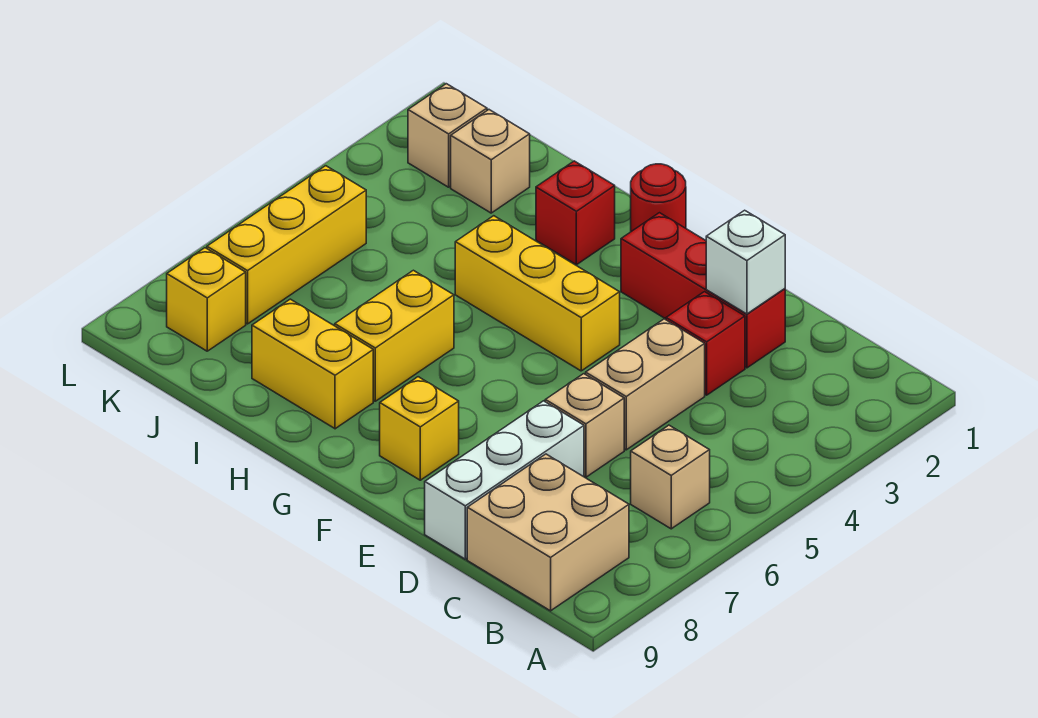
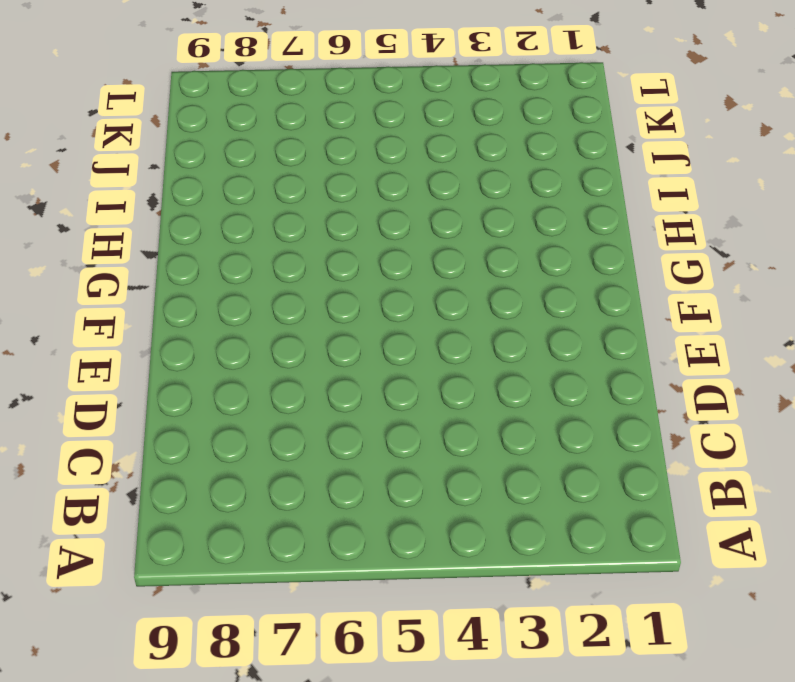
none -> tan 1x1 brick [631,425,710,529]
none -> tan 2x2 brick [467,454,629,611]
none -> red 1x3 brick [621,213,785,368]

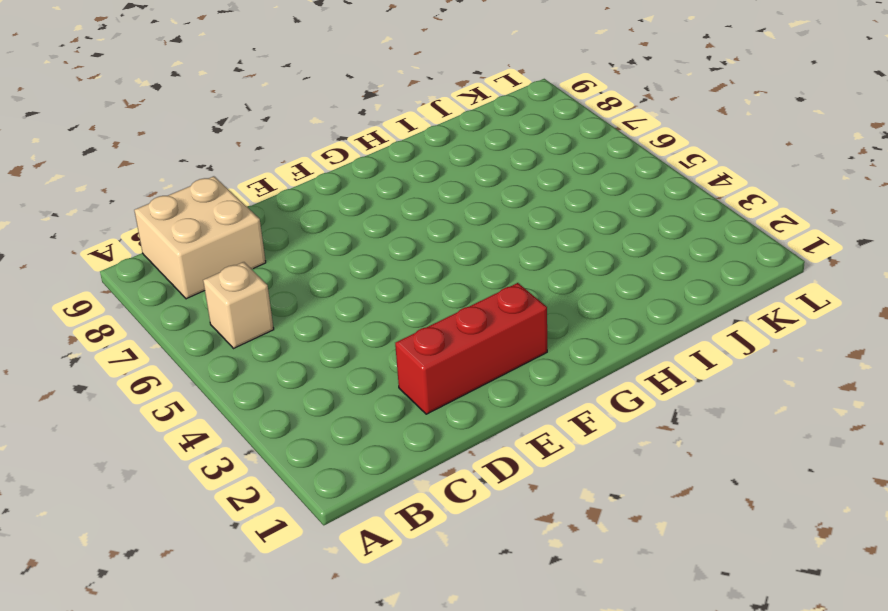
none -> red 1x1 brick [666,292,745,395]
none -> tan 1x2 brick [586,319,705,450]
none -> tan 1x1 brick [545,374,624,477]

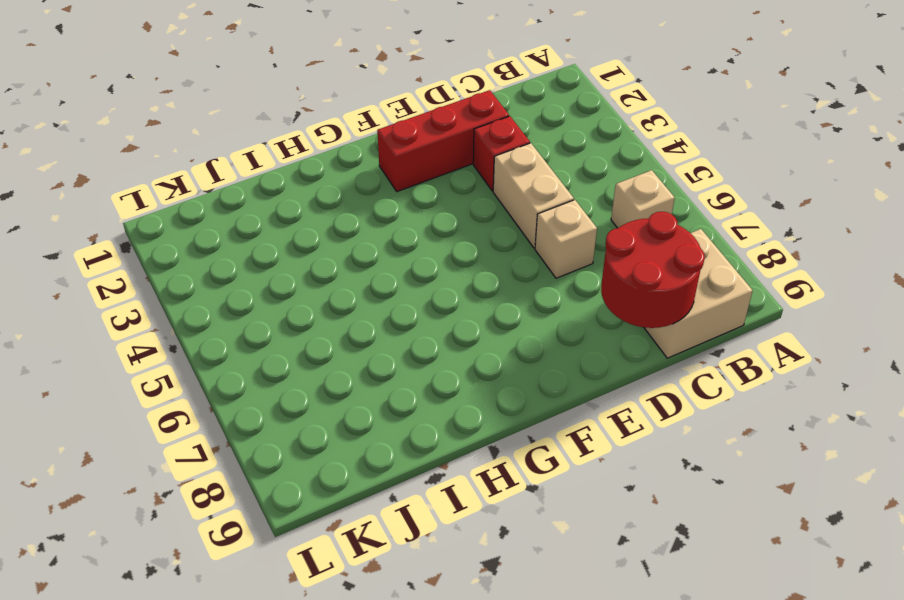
red 2x2 round brick [601,212,705,328] -> none
none -> white 1x3 brick [425,401,584,559]
none -> yellow 1x3 brick [455,216,620,371]
none -> yellow 1x1 brick [380,377,459,480]

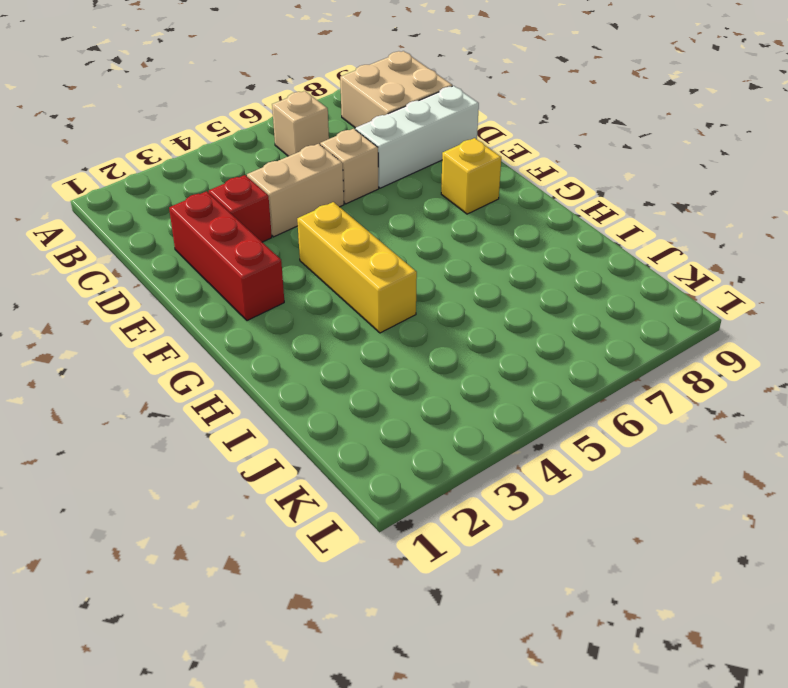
none -> red 1x1 round brick [631,164,686,232]
none -> red 1x1 brick [536,161,615,265]
none -> yellow 1x2 brick [335,270,454,401]

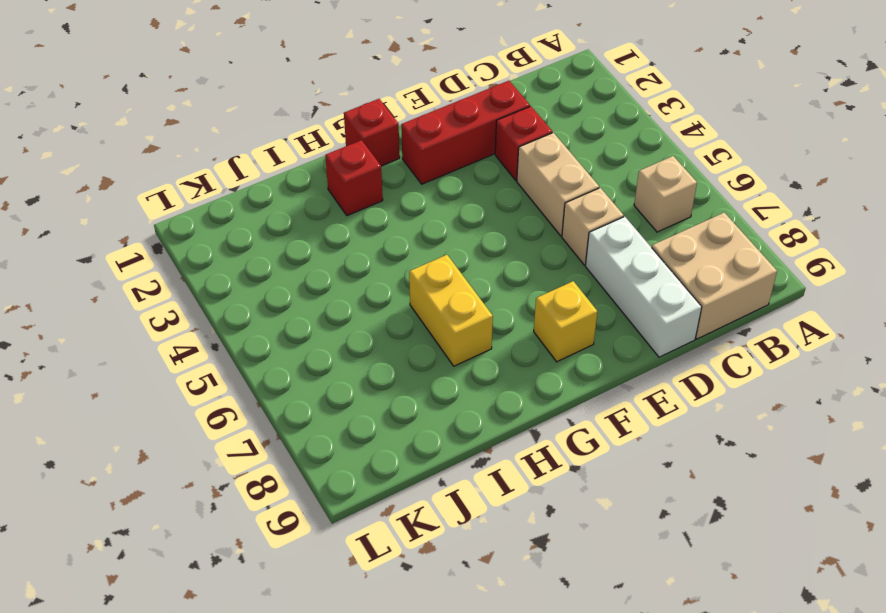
red 1x1 brick [344,99,400,166] -> red 1x1 round brick [631,164,686,232]
none -> yellow 1x3 brick [455,216,620,371]
none -> yellow 1x2 brick [252,299,373,429]
none -> tan 1x1 brick [451,110,530,213]

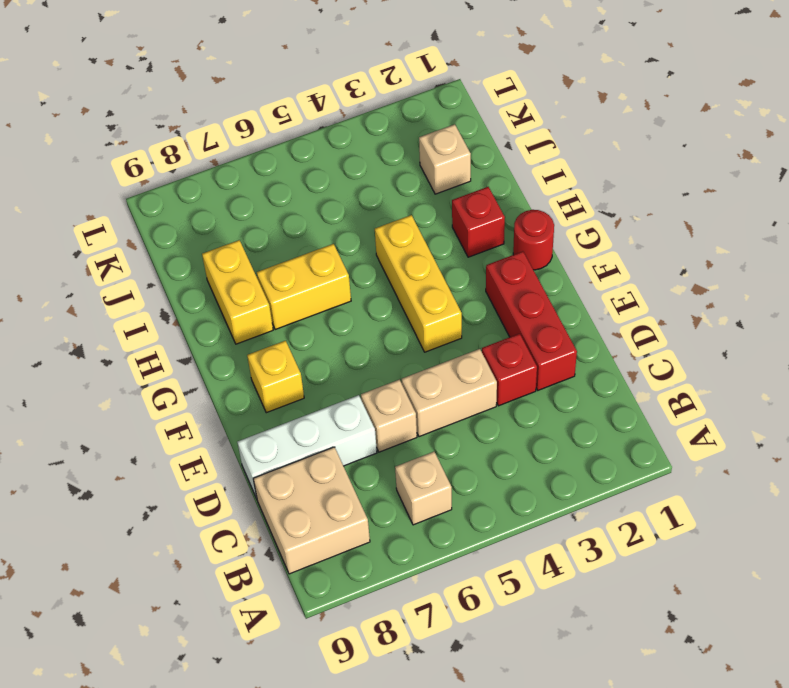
none -> tan 1x1 brick [408,84,487,187]
none -> yellow 1x3 brick [207,166,366,324]
none -> yellow 1x1 brick [167,248,246,351]

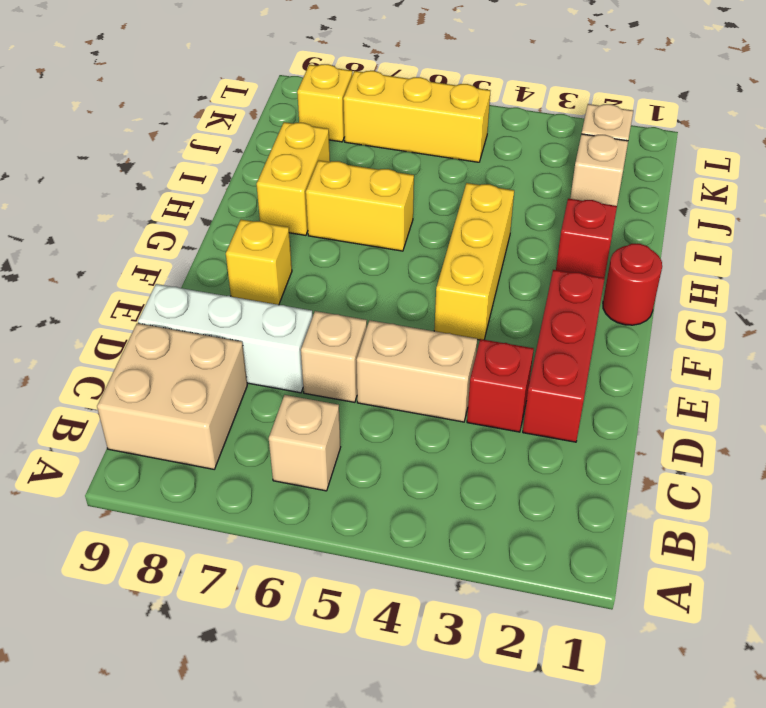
none -> white 1x1 brick [706,210,785,314]

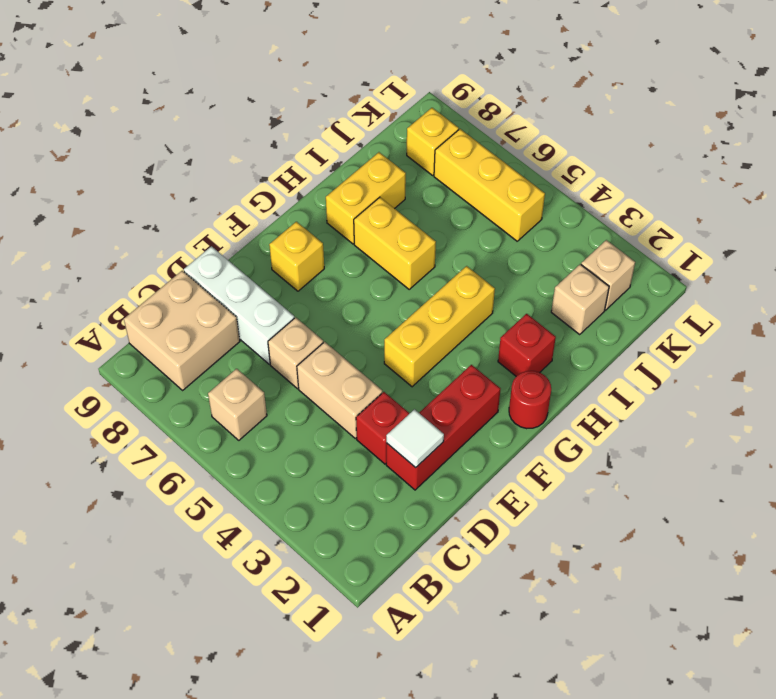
white 1x1 tile [386,409,444,468] -> white 1x1 brick [706,210,785,314]

